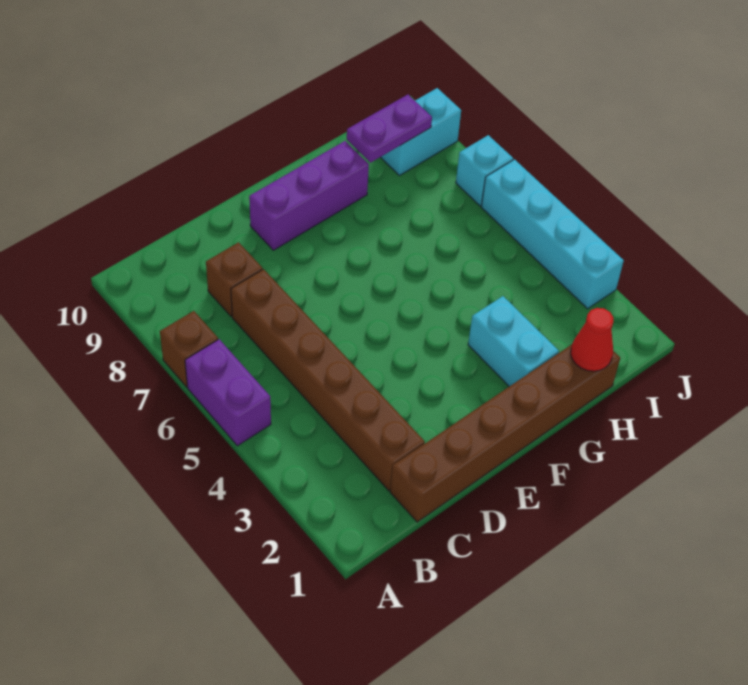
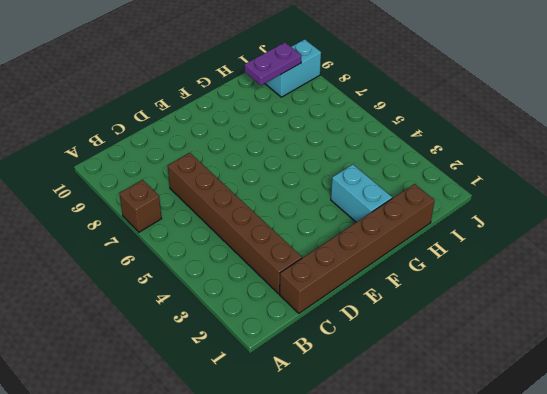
none -> purple 1x2 brick [185,339,271,446]
none -> brown 1x1 brick [206,242,263,317]
none -> purple 1x3 brick [249,141,369,250]

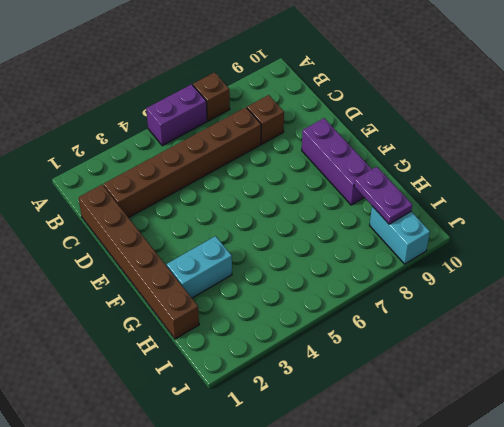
none -> cyan 1x4 brick [481,160,624,309]
none -> cyan 1x1 brick [456,135,513,206]
none -> red 1x1 cone [571,308,613,371]

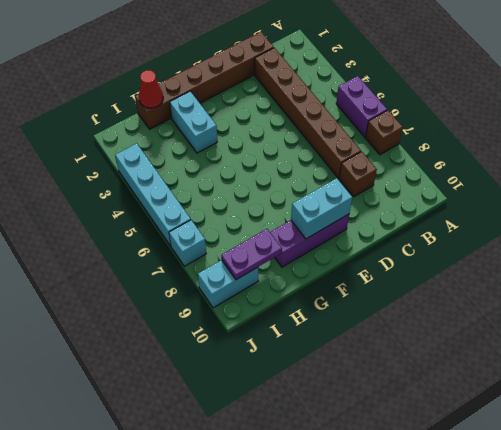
cyan 1x2 brick [291,178,352,239] -> none

